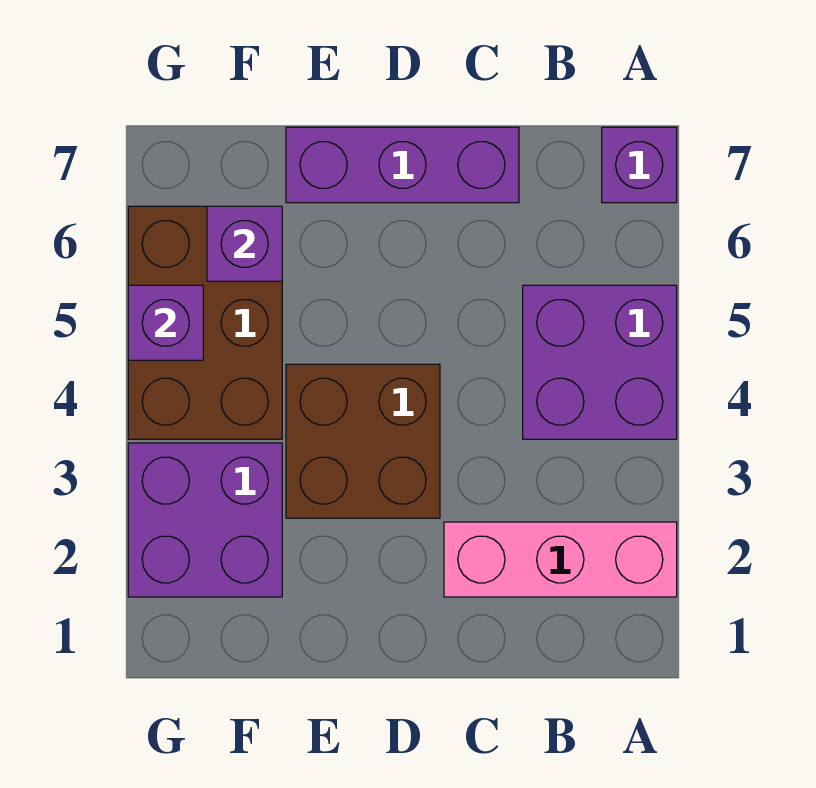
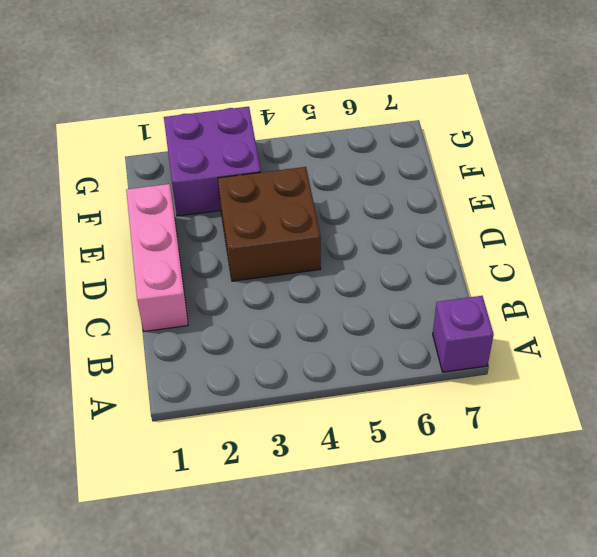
pink 1x3 brick [126,184,188,331] -> pink 1x3 brick moved to [444,522,677,597]
none -> purple 2x2 brick [523,285,677,439]
none -> purple 1x3 brick [286,127,519,203]

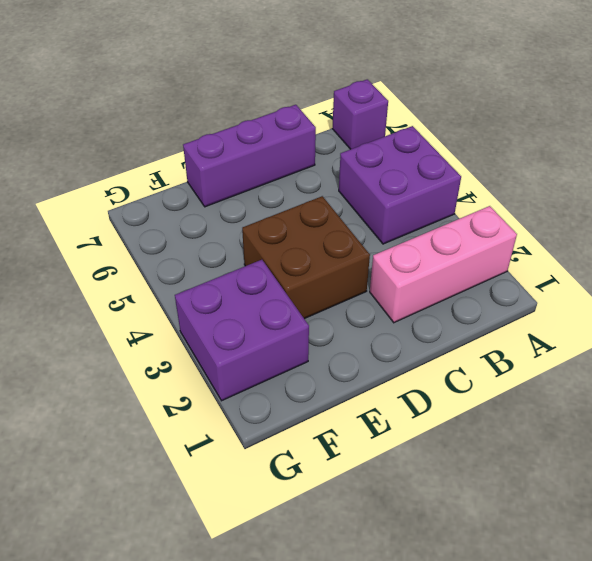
none -> brown 2x3 brick [128,206,282,439]
none -> purple 1x1 brick [207,206,282,281]

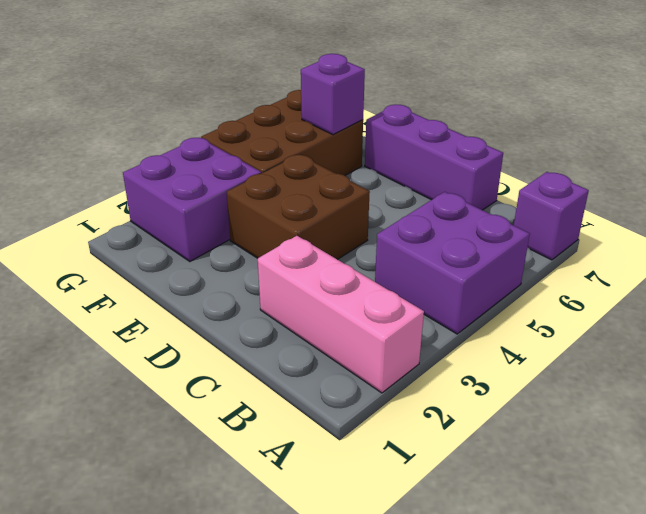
none -> purple 1x1 brick [128,285,203,360]

